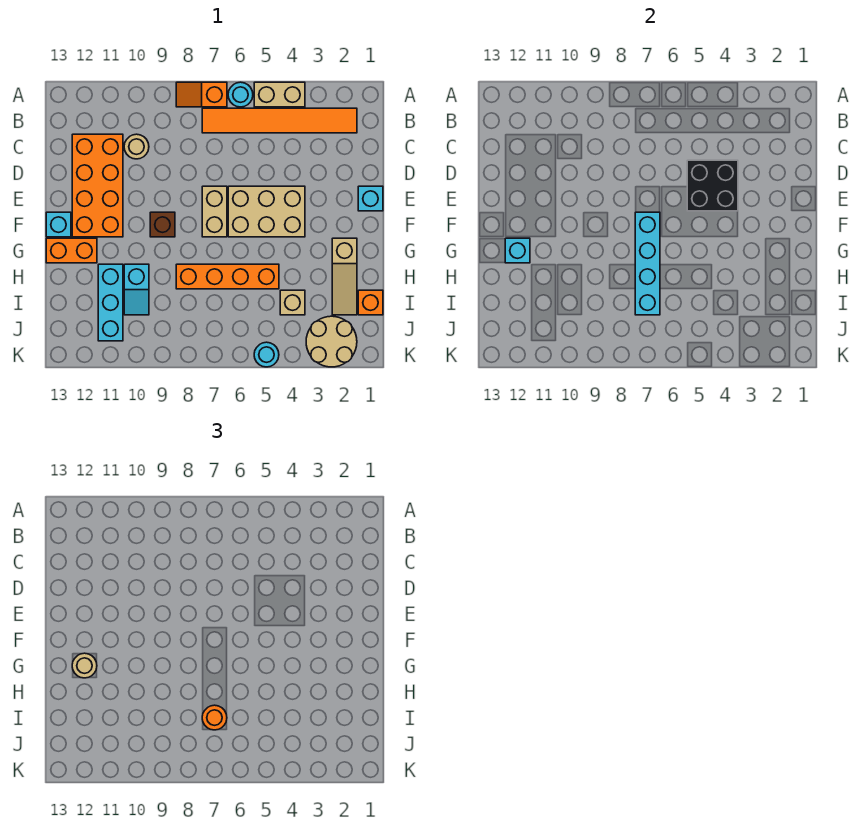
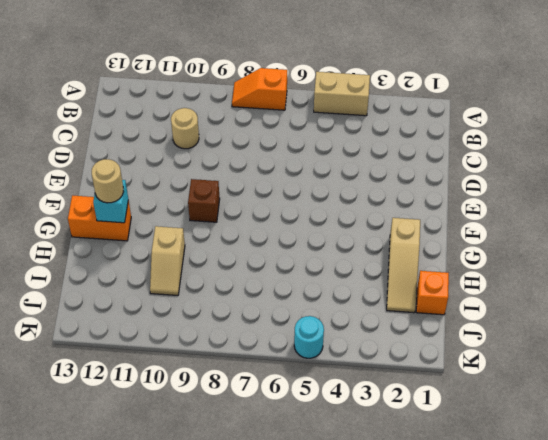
tan 1x2 slope [150,226,185,296] -> cyan 1x2 slope [124,264,149,315]
none -> cyan 1x1 round brick [228,82,253,107]
none -> orange 1x6 tile [202,108,357,133]
none -> orange 2x4 brick [72,134,123,237]

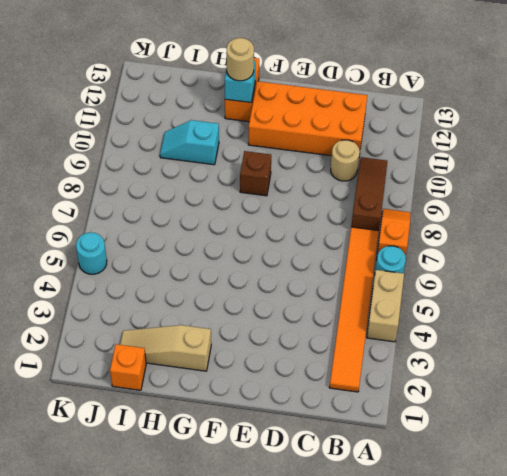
brown 1x3 slope [351,157,387,231] -> none
none -> cyan 1x1 brick [358,186,383,211]
none -> tan 2x3 brick [228,186,305,237]
none -> tan 1x2 brick [202,186,227,237]

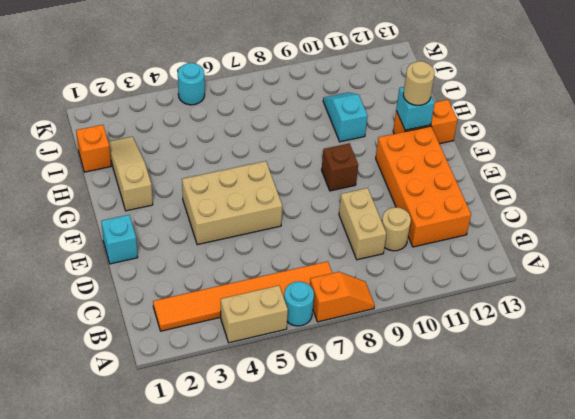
tan 1x2 brick [339,188,386,260] -> tan 1x2 brick moved to [202,186,227,237]
none -> cyan 1x1 brick [46,212,71,237]
none -> orange 1x4 brick [176,264,279,289]
none -> cyan 1x3 brick [98,264,123,341]

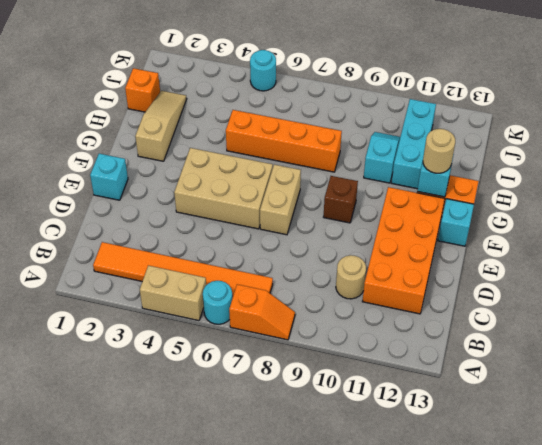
none -> tan 1x1 brick [280,290,305,315]
none -> tan 2x2 round brick [306,316,357,367]
none -> black 2x2 brick [687,160,738,211]

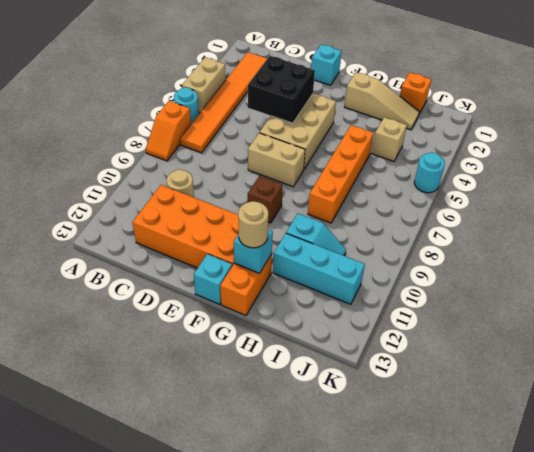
none -> tan 2x2 round brick [306,316,357,367]
none -> cyan 1x4 brick [635,212,660,315]
none -> orange 1x1 round brick [202,705,227,730]

